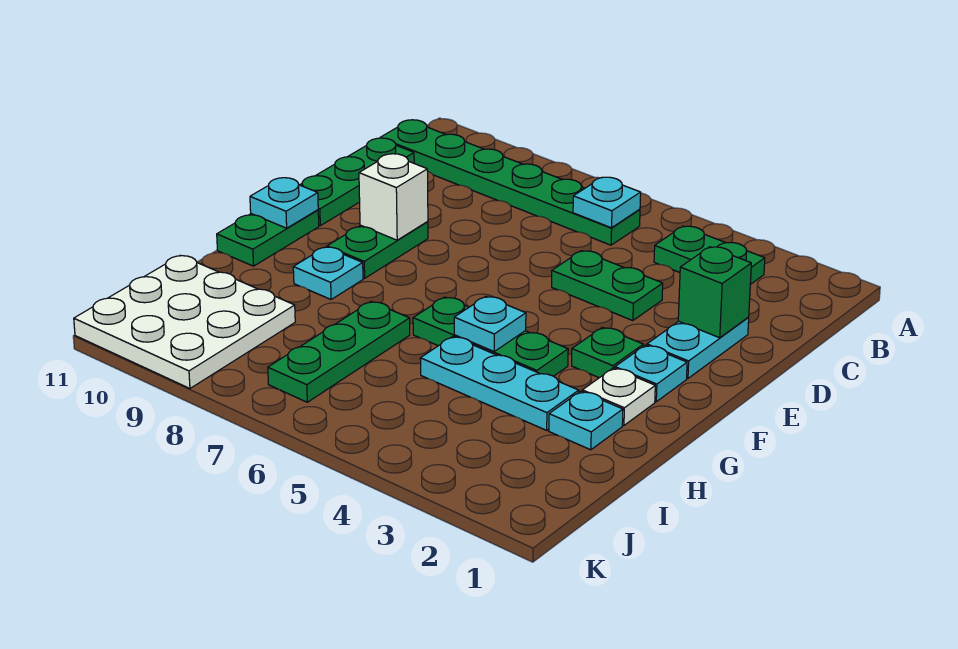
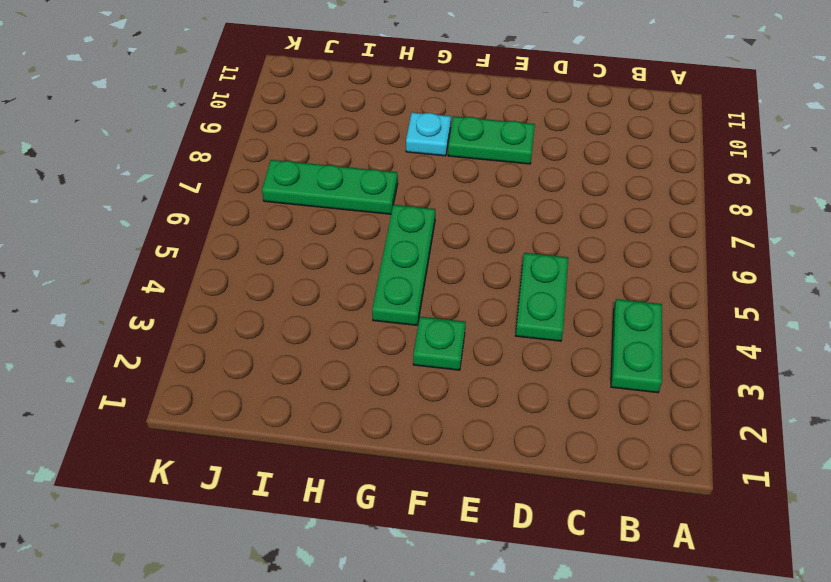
none -> green 1x6 plate [380,120,640,245]
none -> green 1x3 plate [300,138,414,226]
none -> cyan 1x2 plate [647,318,749,378]

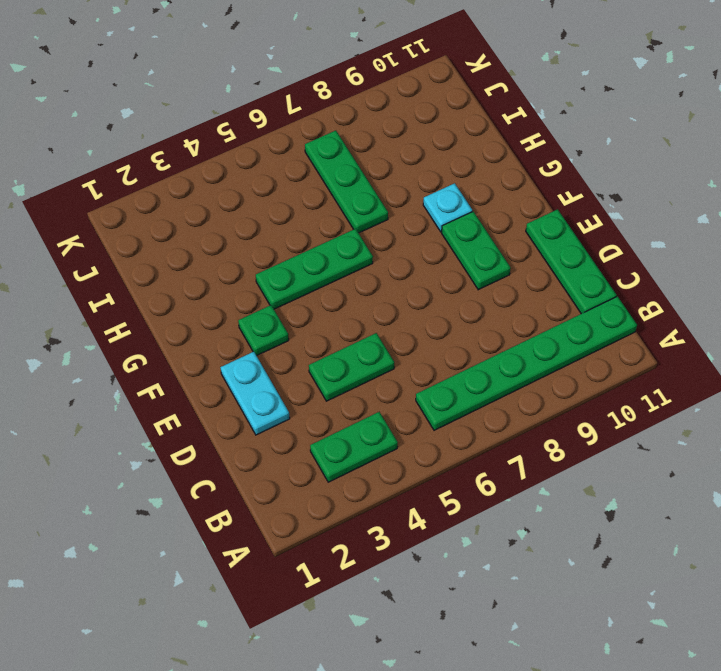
none -> cyan 1x1 plate [615,345,687,402]
none -> green 1x2 plate [217,210,319,266]
none -> white 1x1 plate [582,368,655,425]

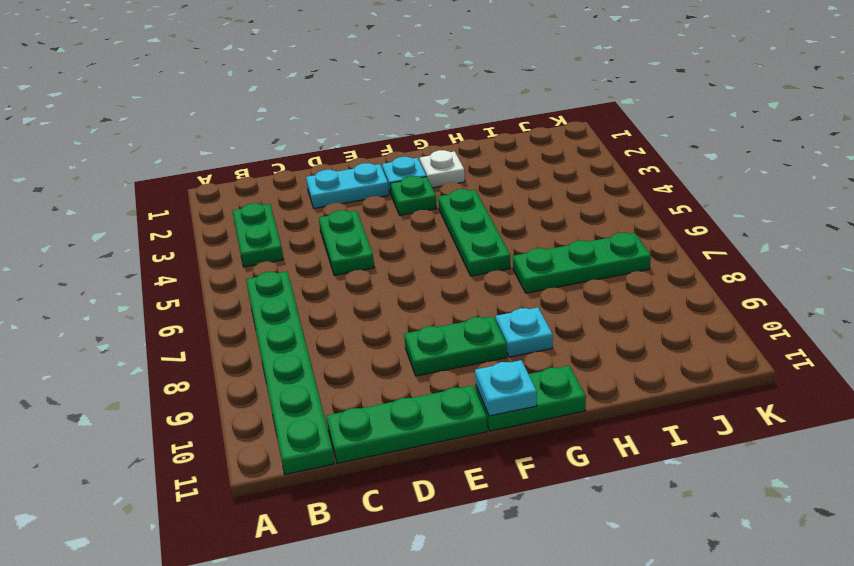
none -> cyan 1x1 plate [549,391,623,450]
none -> cyan 1x3 plate [420,336,579,430]
none -> white 3x3 plate [74,255,295,388]

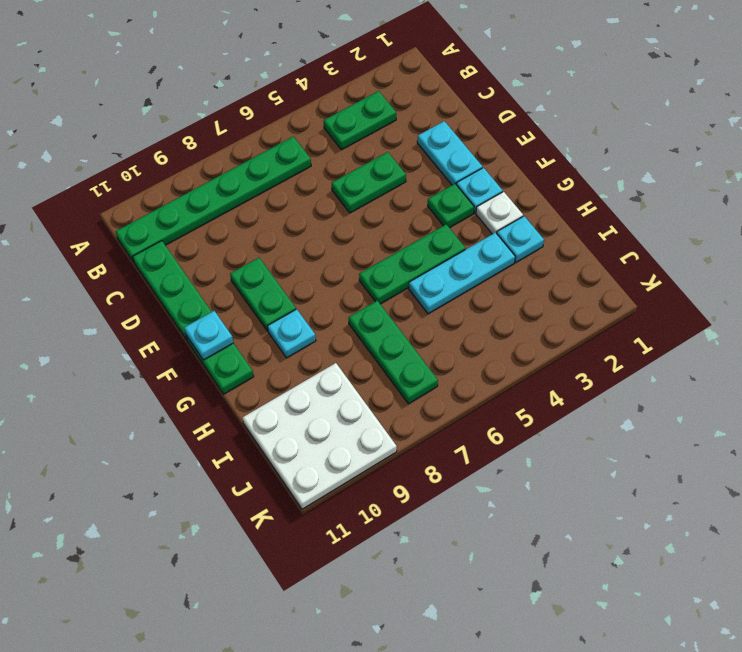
none -> cyan 1x1 plate [573,177,641,228]
none -> green 1x1 brick [678,247,751,338]
none -> white 1x1 brick [359,154,428,240]

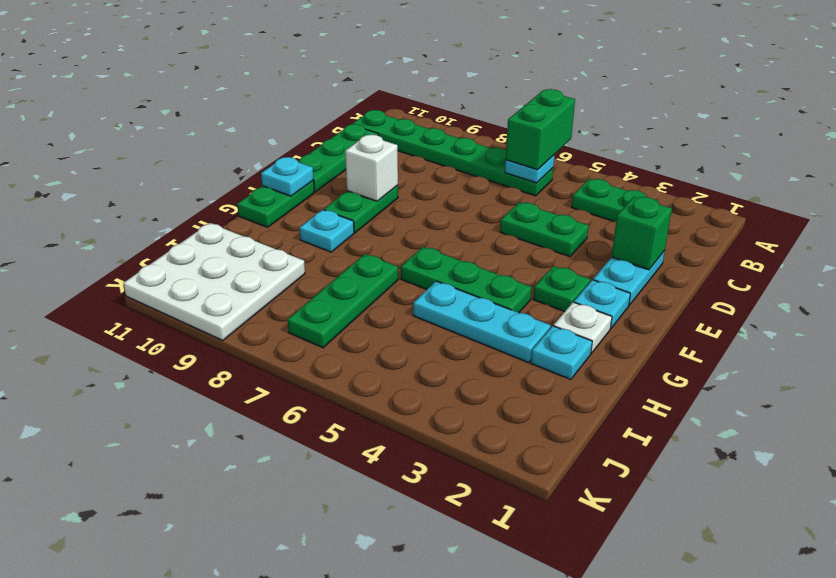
green 1x2 brick [506,89,575,170] -> none
none -> cyan 1x1 plate [454,296,526,351]

